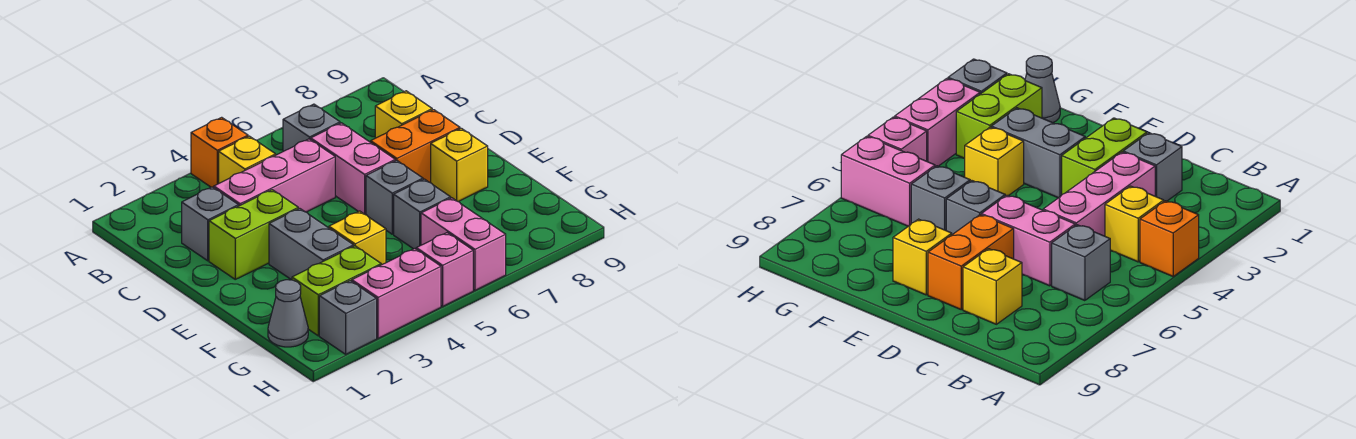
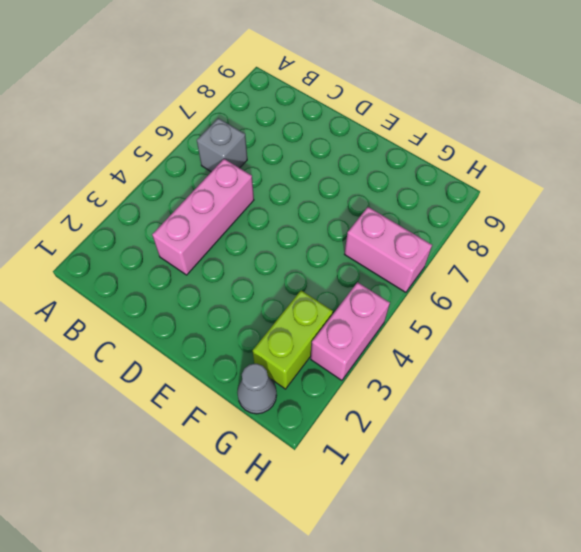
none -> orange 1x1 brick [191,117,248,188]
none -> yellow 1x1 brick [219,136,276,183]
none -> grey 1x1 brick [182,187,239,261]

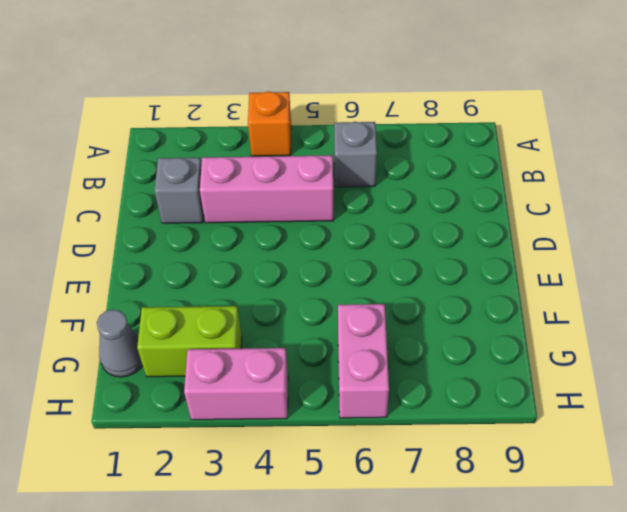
none -> yellow 1x1 brick [219,136,276,183]
none -> pink 1x2 brick [311,123,395,215]
none -> yellow 1x1 brick [375,91,432,138]

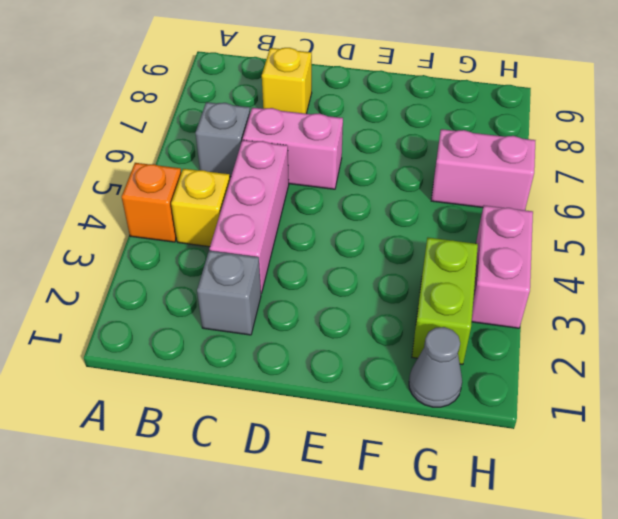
none -> lime 1x2 brick [209,190,298,279]
none -> orange 1x2 brick [371,110,460,183]
none -> grey 1x2 brick [269,208,354,280]

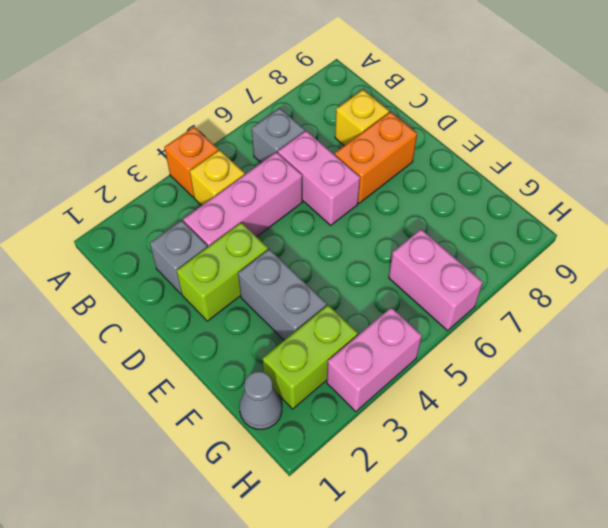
none -> grey 1x1 brick [366,160,423,234]
none -> yellow 1x1 brick [431,128,488,202]
none -> yellow 1x1 brick [329,211,386,265]

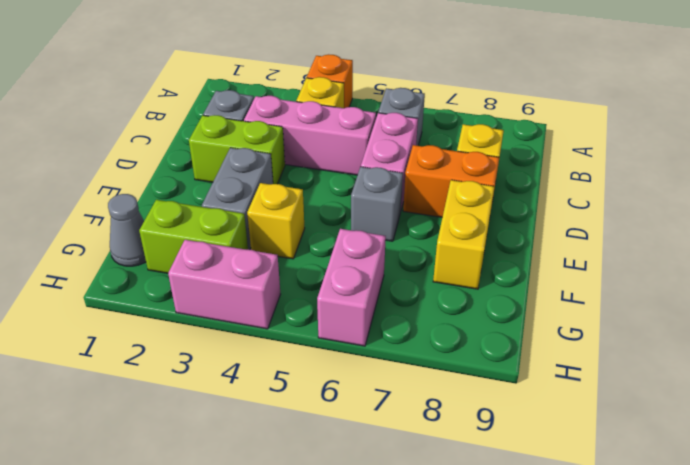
yellow 1x2 brick [433,180,495,289] -> yellow 1x1 brick [431,128,488,202]
none -> grey 1x1 brick [394,179,451,249]
none -> grey 1x1 brick [319,281,377,354]
none -> pink 1x1 brick [416,233,473,306]

